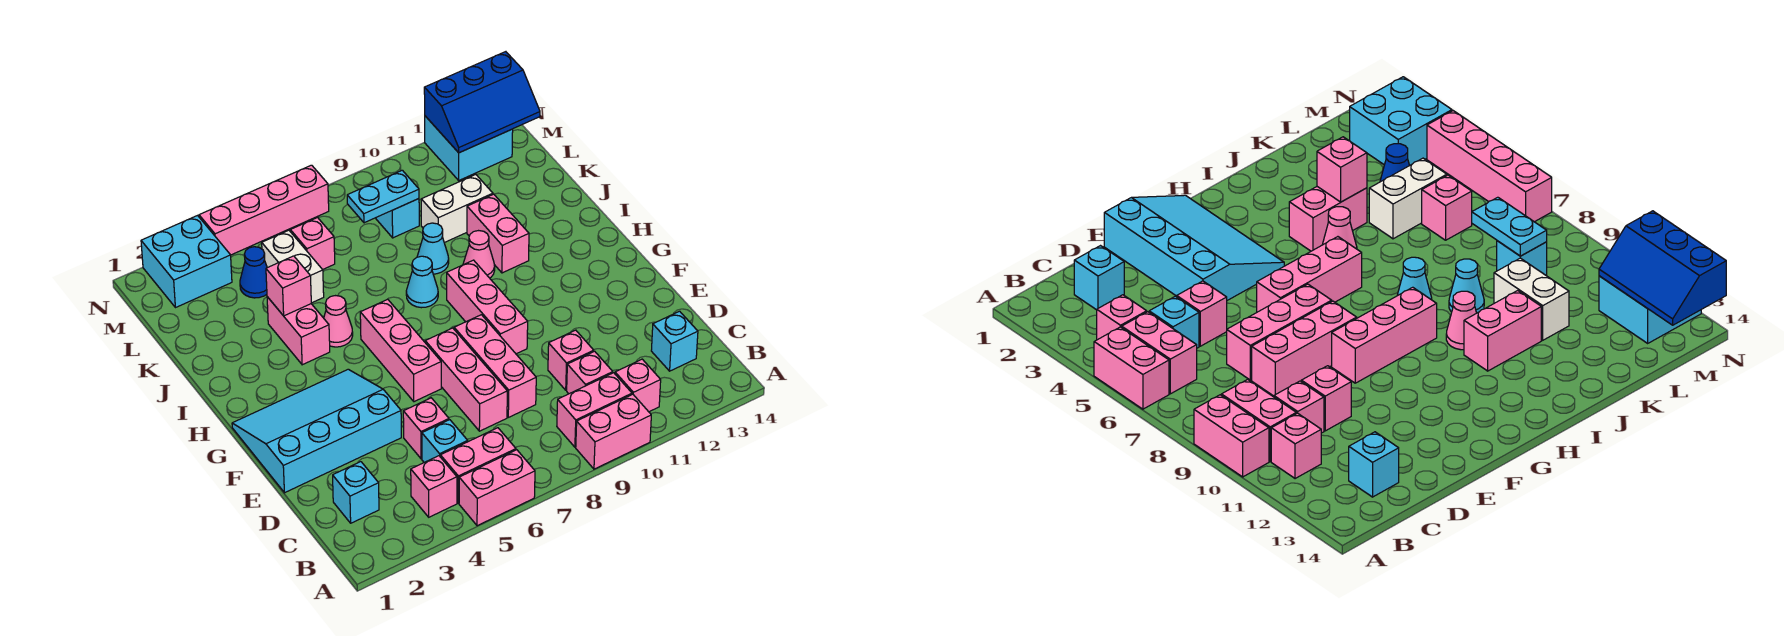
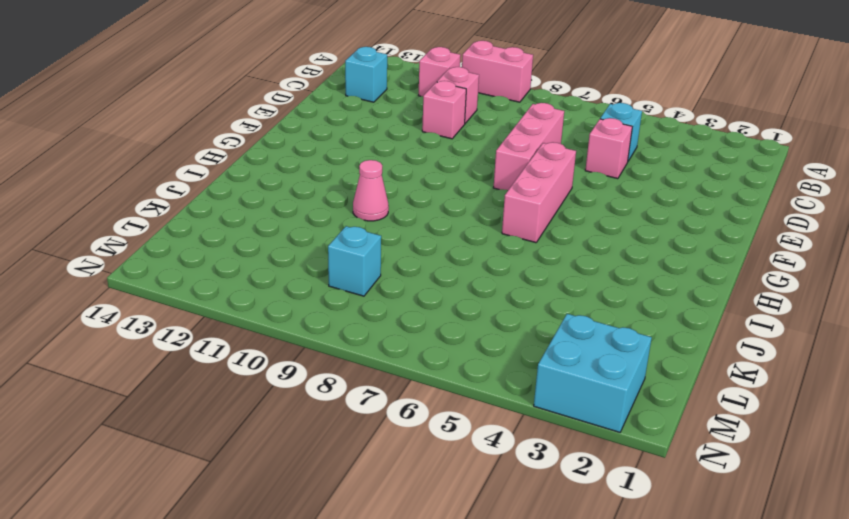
none -> pink 1x2 brick [459,450,535,526]
none -> pink 1x1 brick [411,456,457,517]
none -> pink 1x2 brick [440,428,516,503]
none -> pink 1x2 brick [557,373,632,447]

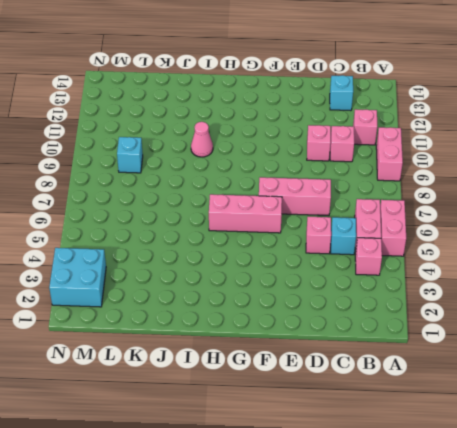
none -> pink 1x2 brick [557,373,632,447]
none -> cyan 1x1 brick [333,462,379,523]
none -> pink 1x3 brick [454,315,536,417]
none -> cyan 3x4 slope [232,369,401,493]

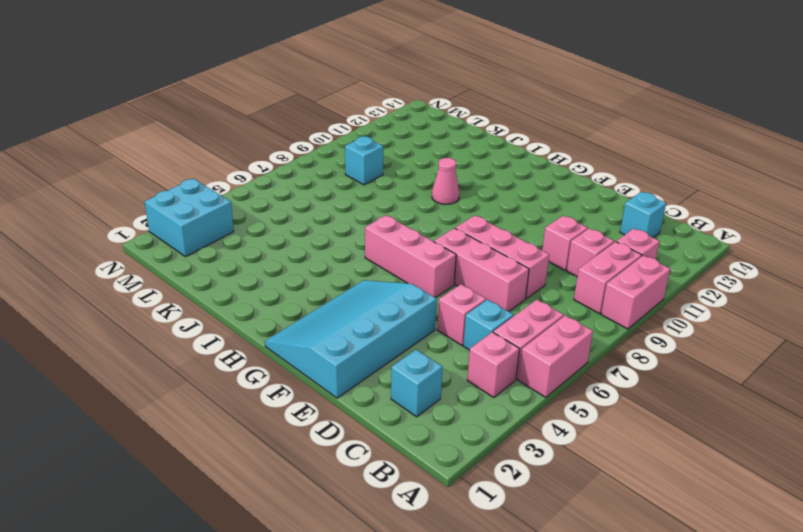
none -> pink 1x3 brick [447,260,528,354]
none -> pink 1x2 brick [267,297,330,365]
none -> pink 1x1 cone [324,296,353,347]
none -> cyan 1x1 cone [406,256,438,308]

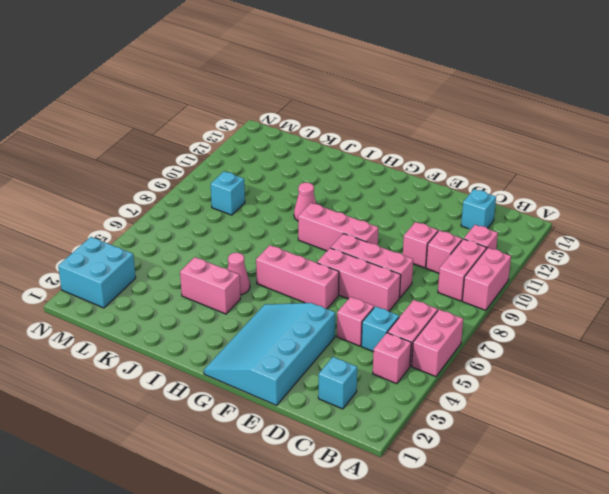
none -> cyan 1x1 cone [406,256,438,308]
none -> pink 1x2 brick [467,194,529,273]
none -> cyan 1x1 cone [417,223,449,274]
none -> white 1x2 brick [262,230,324,303]

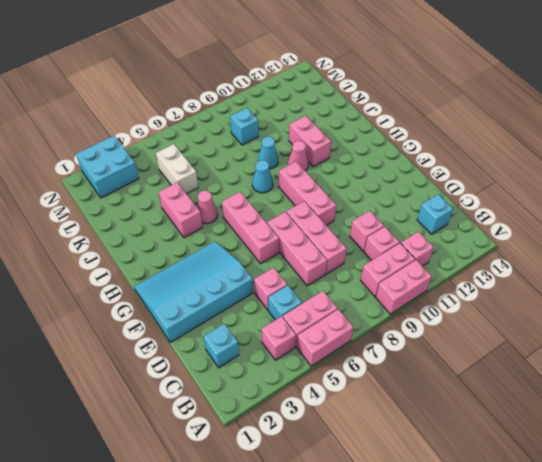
none -> white 1x2 brick [421,175,493,243]
none -> blue 1x1 cone [240,247,267,298]
none -> pink 1x1 brick [290,218,335,270]
none -> cyan 2x2 brick [425,116,513,180]

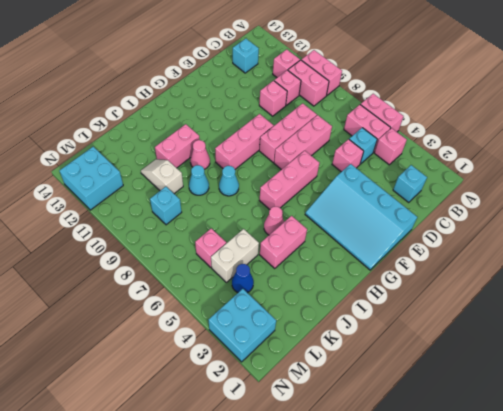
white 1x2 slope [141,159,183,194] -> white 1x2 brick [421,175,493,243]
none -> pink 1x4 brick [199,165,329,255]
none -> pink 1x1 brick [266,256,311,316]
none -> cyan 1x2 plate [347,170,419,223]
none -> blue 2x3 slope [424,52,540,153]

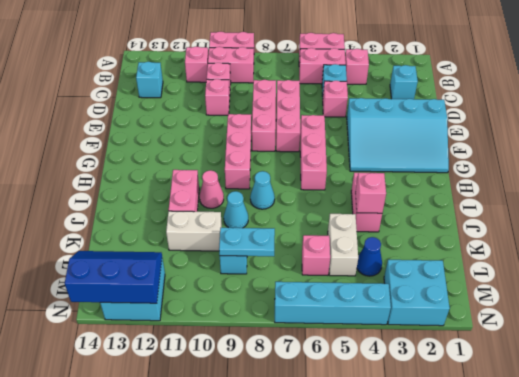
cyan 1x4 brick [275,282,391,325] -> pink 1x4 brick [199,165,329,255]
none -> pink 1x1 cone [324,296,353,347]

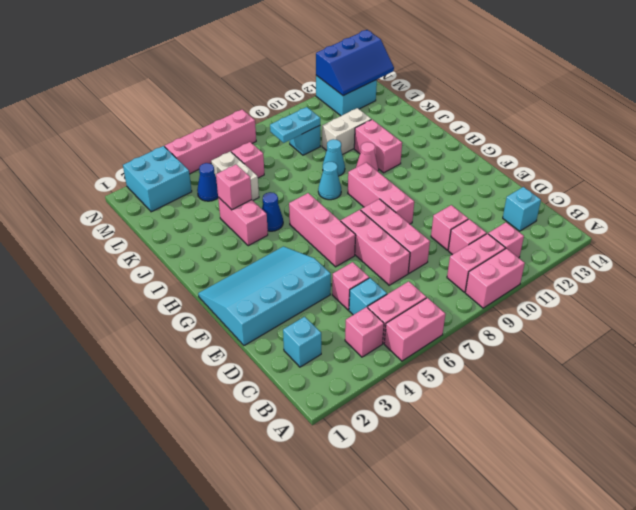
blue 1x1 cone [262,192,283,231] -> pink 1x1 cone [324,296,353,347]

